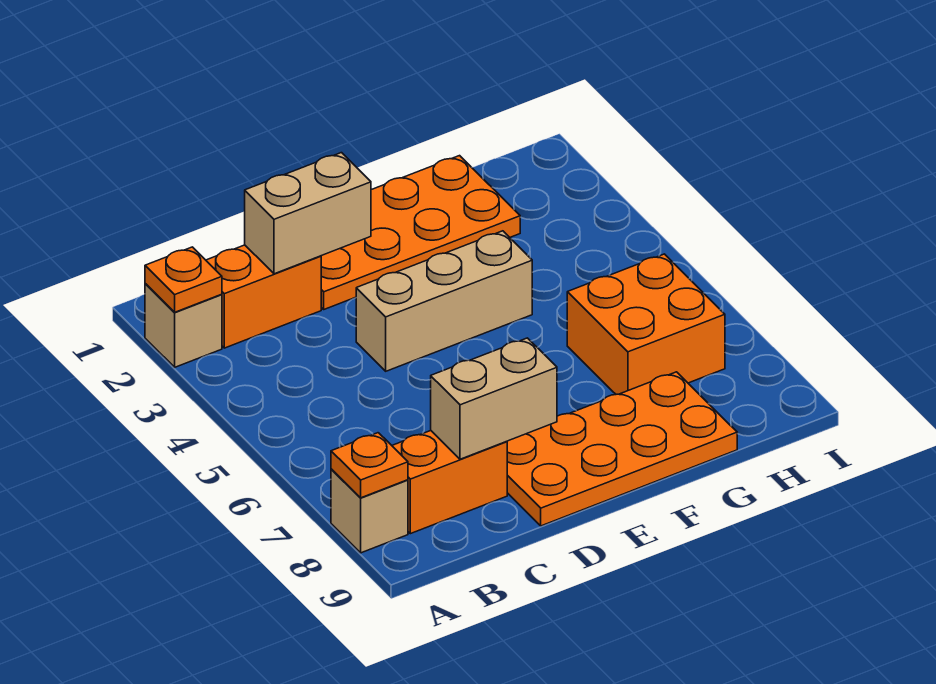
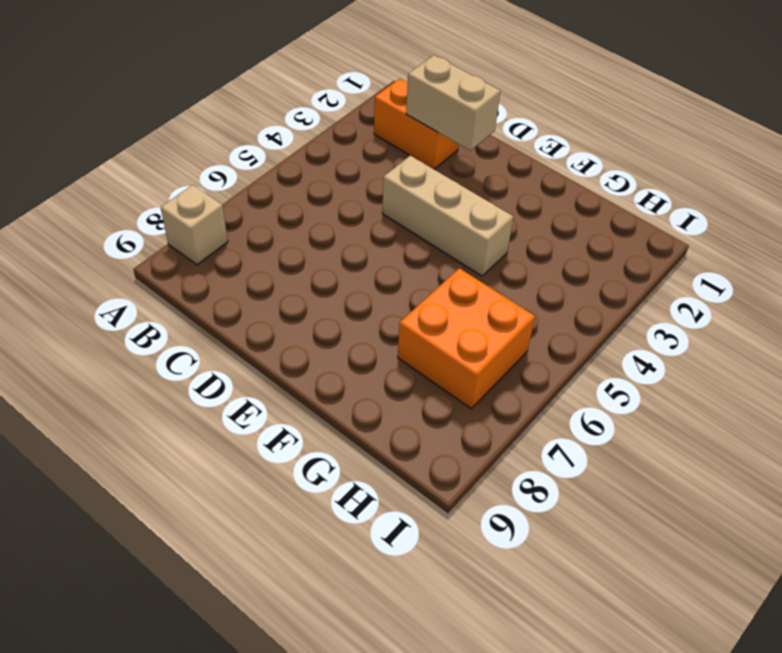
none -> tan 1x1 brick [145,284,222,367]
none -> orange 1x2 brick [392,431,507,534]
none -> orange 2x4 plate [321,156,520,309]

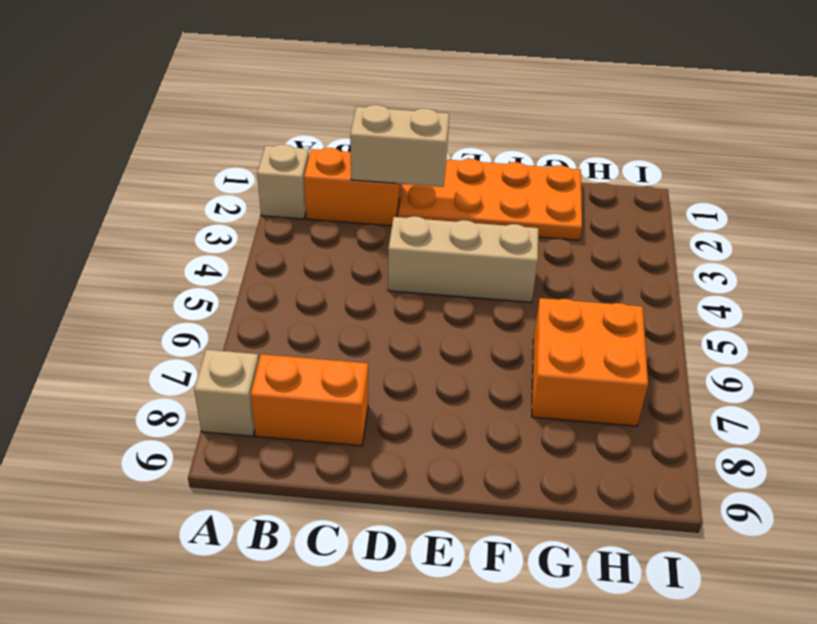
none -> orange 2x4 plate [507,372,737,526]
none -> orange 1x1 plate [145,247,222,312]
none -> orange 1x1 plate [331,433,408,498]

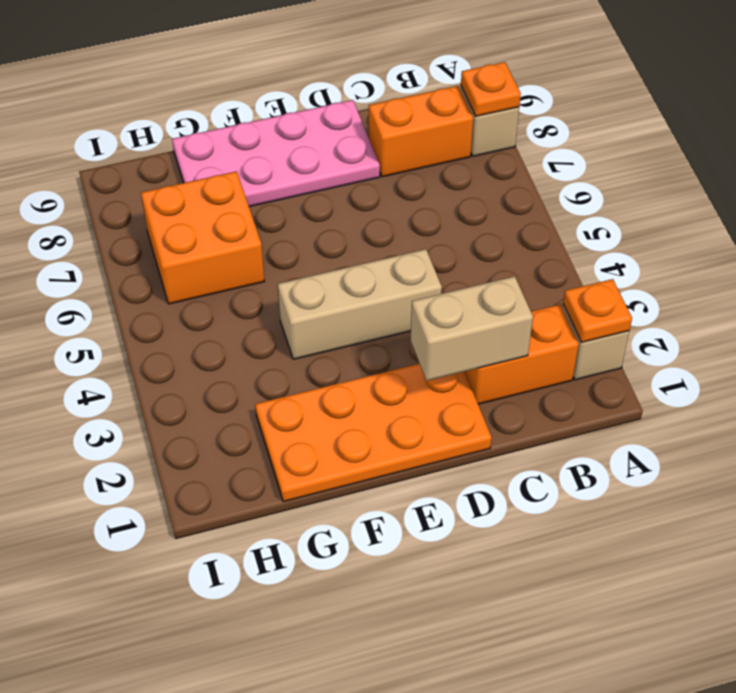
pink 2x4 plate [172,100,380,207] -> orange 2x4 plate [507,372,737,526]
none -> tan 1x2 brick [431,338,557,459]

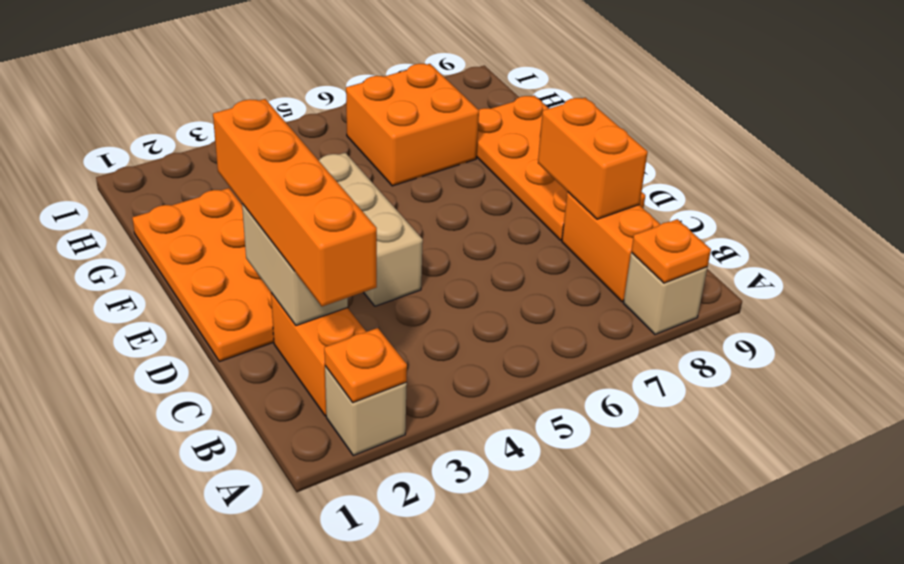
orange 1x4 brick [213,99,377,306] -> none
orange 1x2 brick [538,98,648,219] -> tan 1x2 brick [431,338,557,459]

